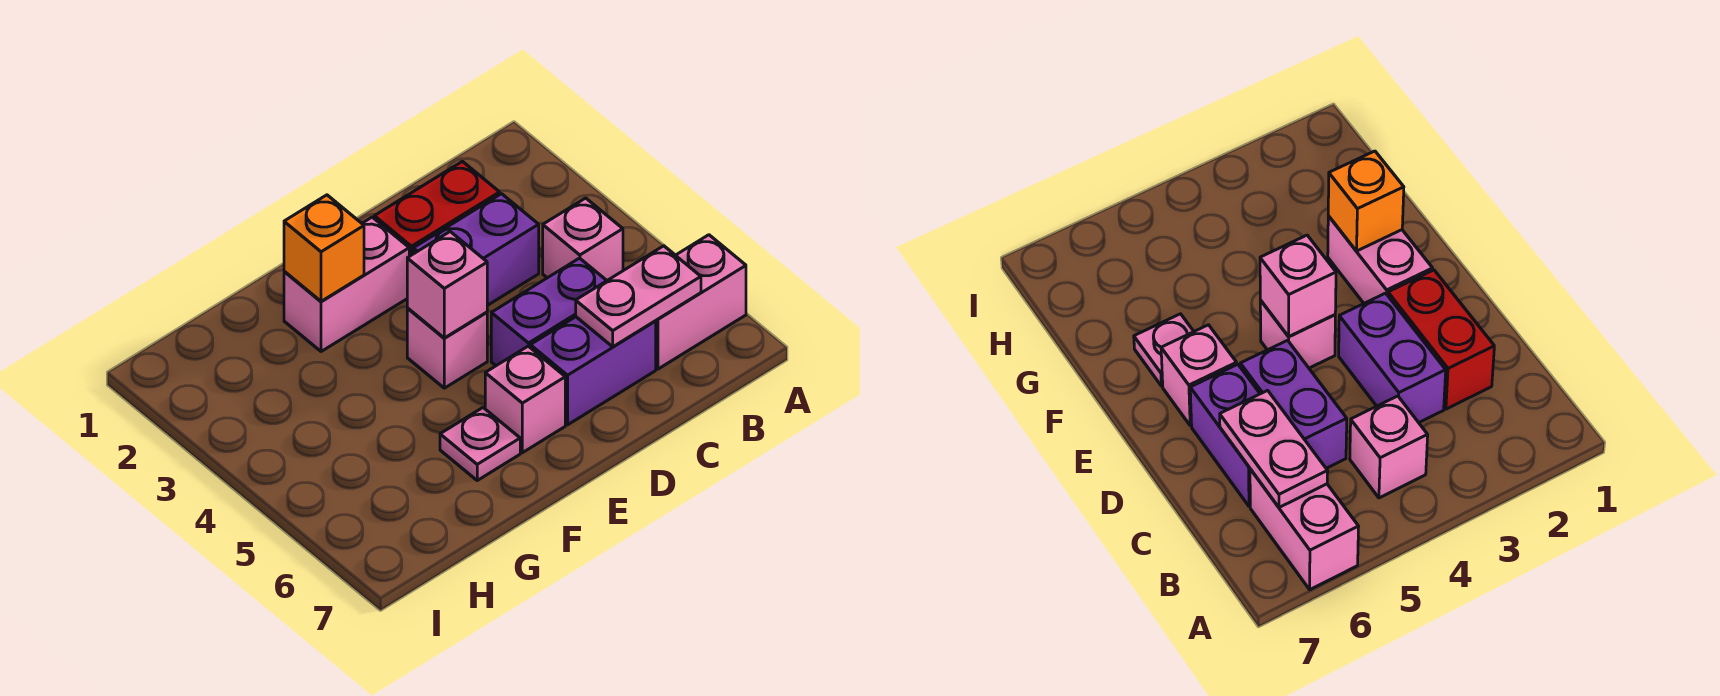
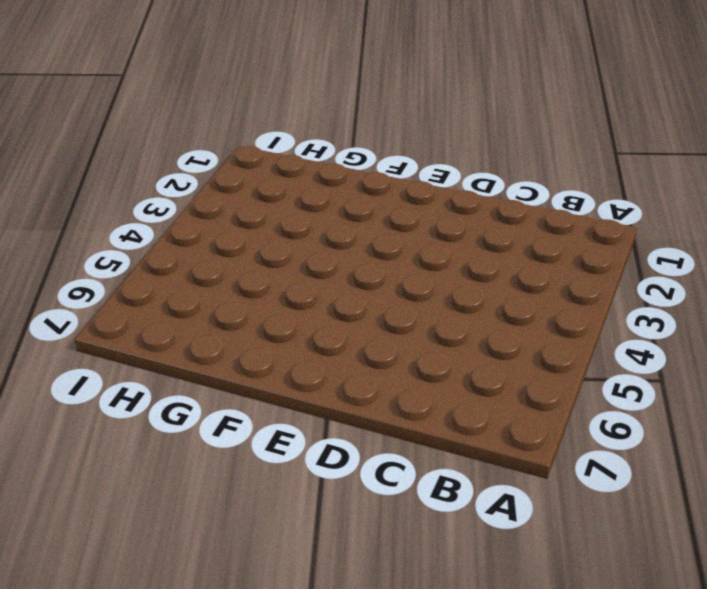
none -> pink 1x2 brick [656,235,746,369]
none -> pink 1x1 brick [543,198,623,280]
none -> red 1x2 brick [374,162,500,256]

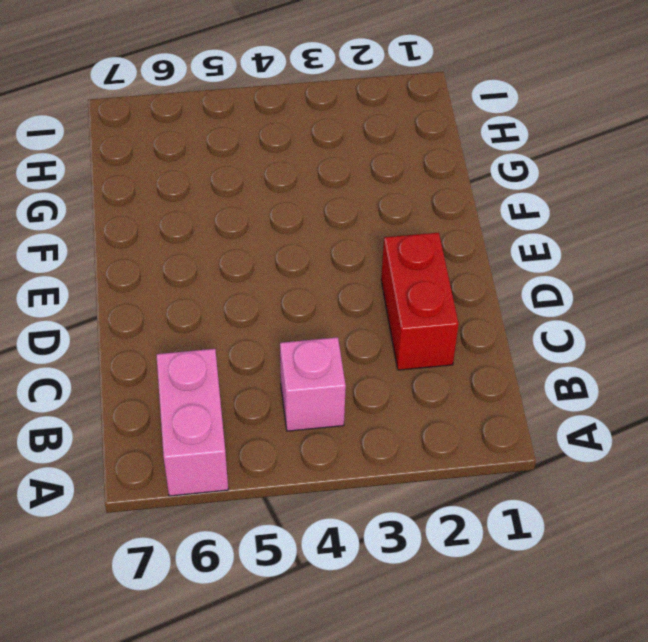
none -> purple 1x2 brick [413,194,539,305]
none -> purple 1x2 brick [491,258,607,366]
none -> purple 1x2 brick [530,317,656,425]

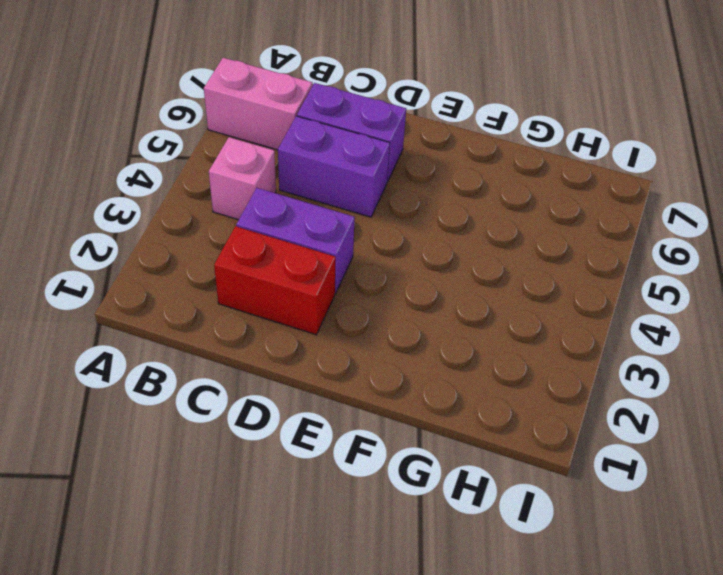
none -> pink 1x2 brick [284,217,409,352]
none -> pink 1x1 brick [407,308,487,388]
none -> pink 1x1 brick [485,346,565,453]

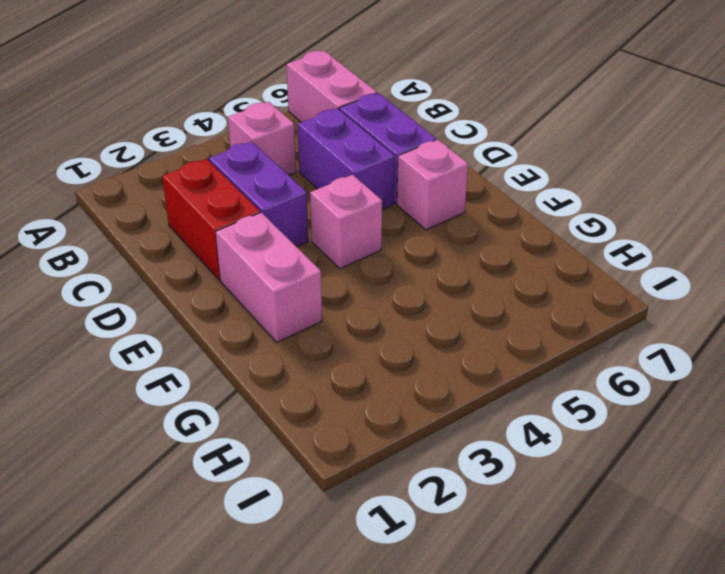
none -> pink 1x1 plate [440,408,520,480]
none -> pink 1x2 plate [576,246,701,347]
none -> pink 1x1 brick [407,232,487,338]

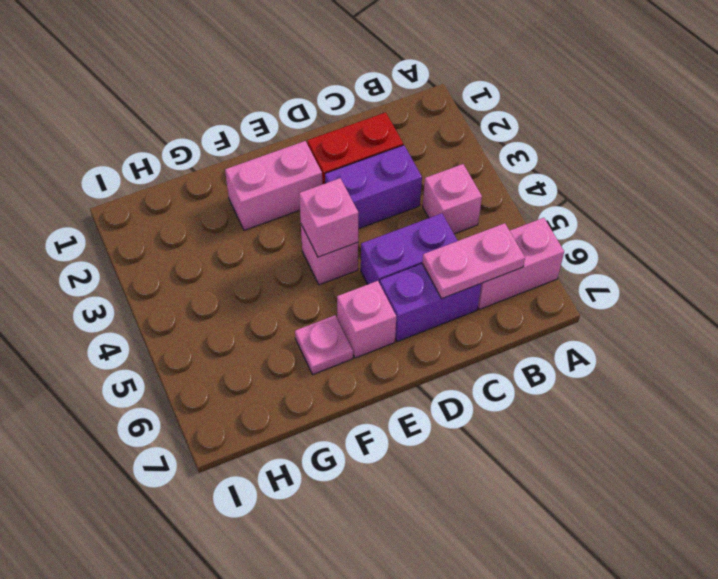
none -> orange 1x1 brick [284,195,364,301]

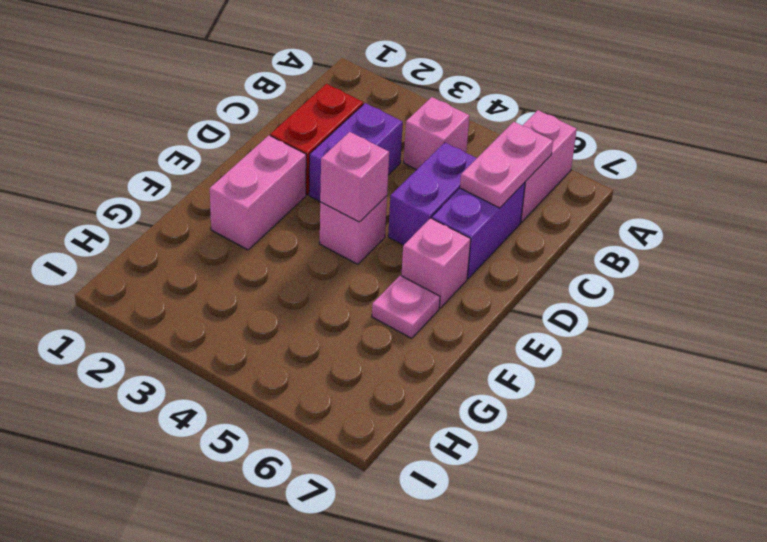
none -> orange 1x1 brick [284,195,364,301]

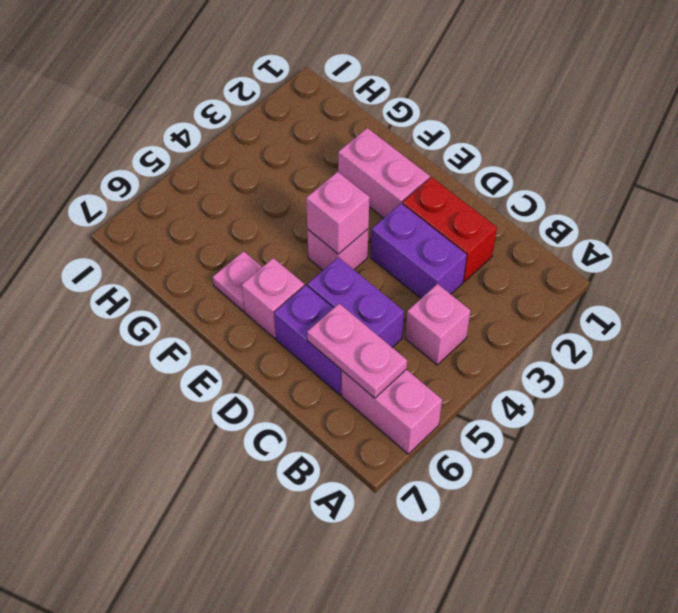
none -> orange 1x1 brick [284,195,364,301]

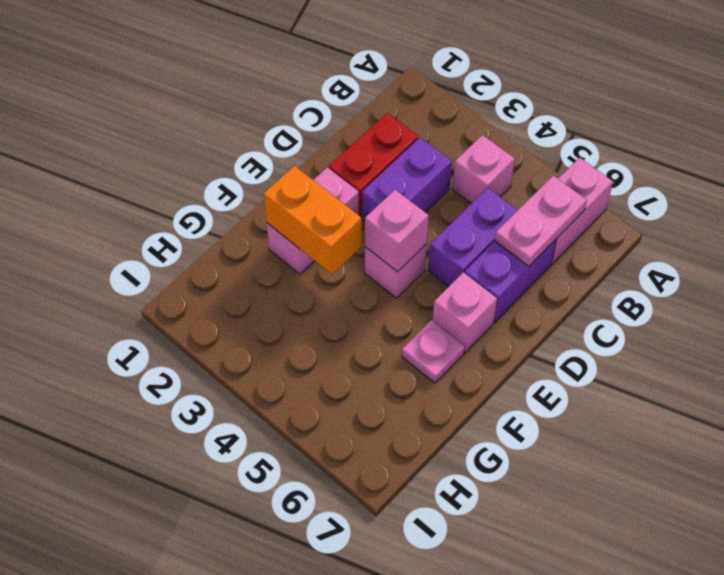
orange 1x2 brick [264,166,362,274] -> orange 1x1 brick [284,195,364,301]

